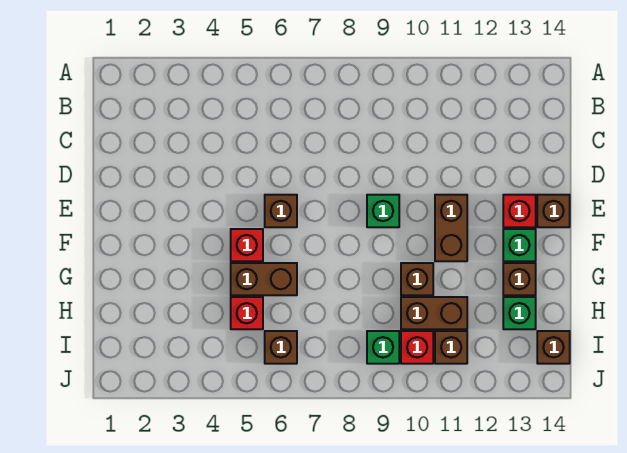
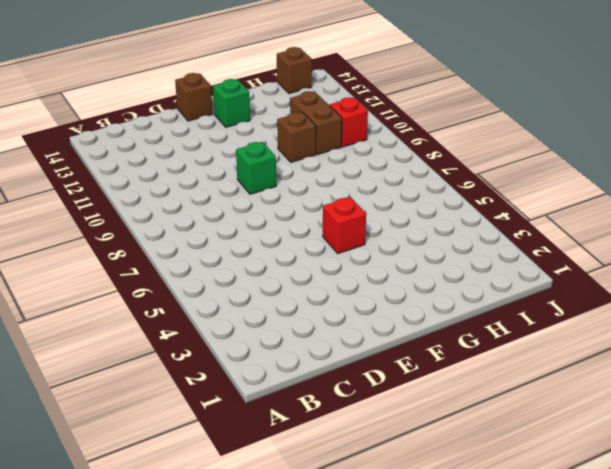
none -> brown 1x1 brick [265,195,297,227]
none -> brown 1x2 brick [435,195,467,261]
none -> red 1x1 brick [503,195,536,227]

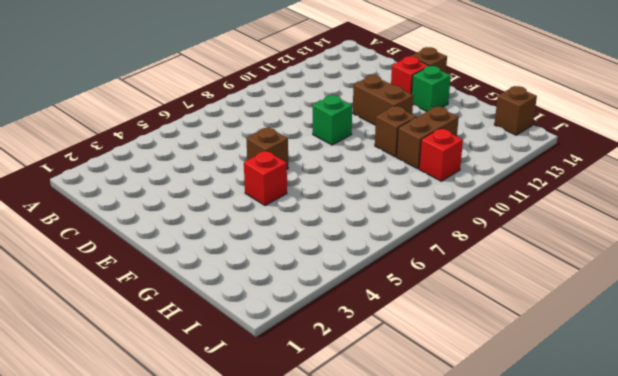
none -> brown 1x2 brick [231,263,297,295]
none -> brown 1x1 brick [503,263,536,295]
none -> red 1x1 brick [231,297,263,329]

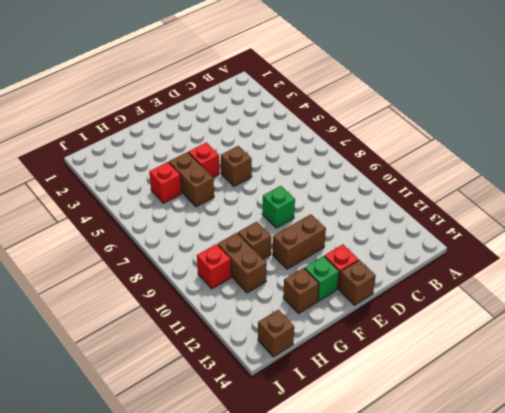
none -> green 1x1 brick [503,297,536,329]
none -> brown 1x1 brick [265,331,297,364]
none -> green 1x1 brick [367,331,399,364]

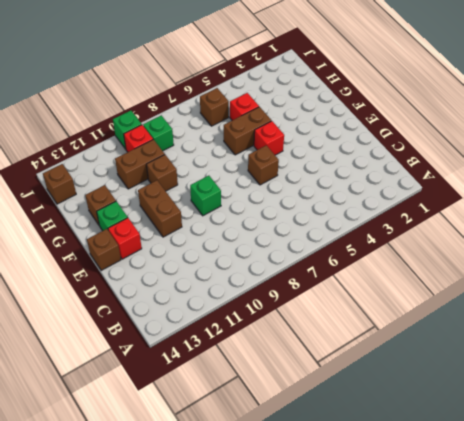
green 1x1 brick [113,111,142,149] -> green 1x1 brick moved to [503,297,536,329]
none -> brown 1x1 brick [435,331,467,364]

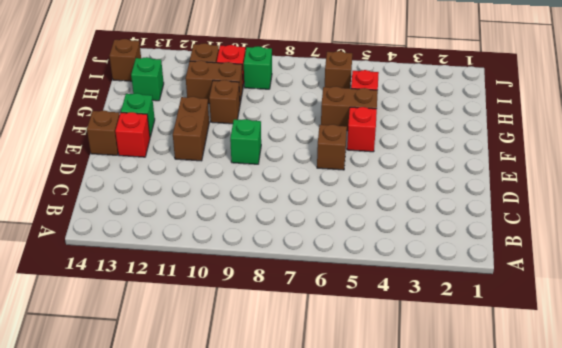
none -> brown 1x1 brick [503,263,536,295]

